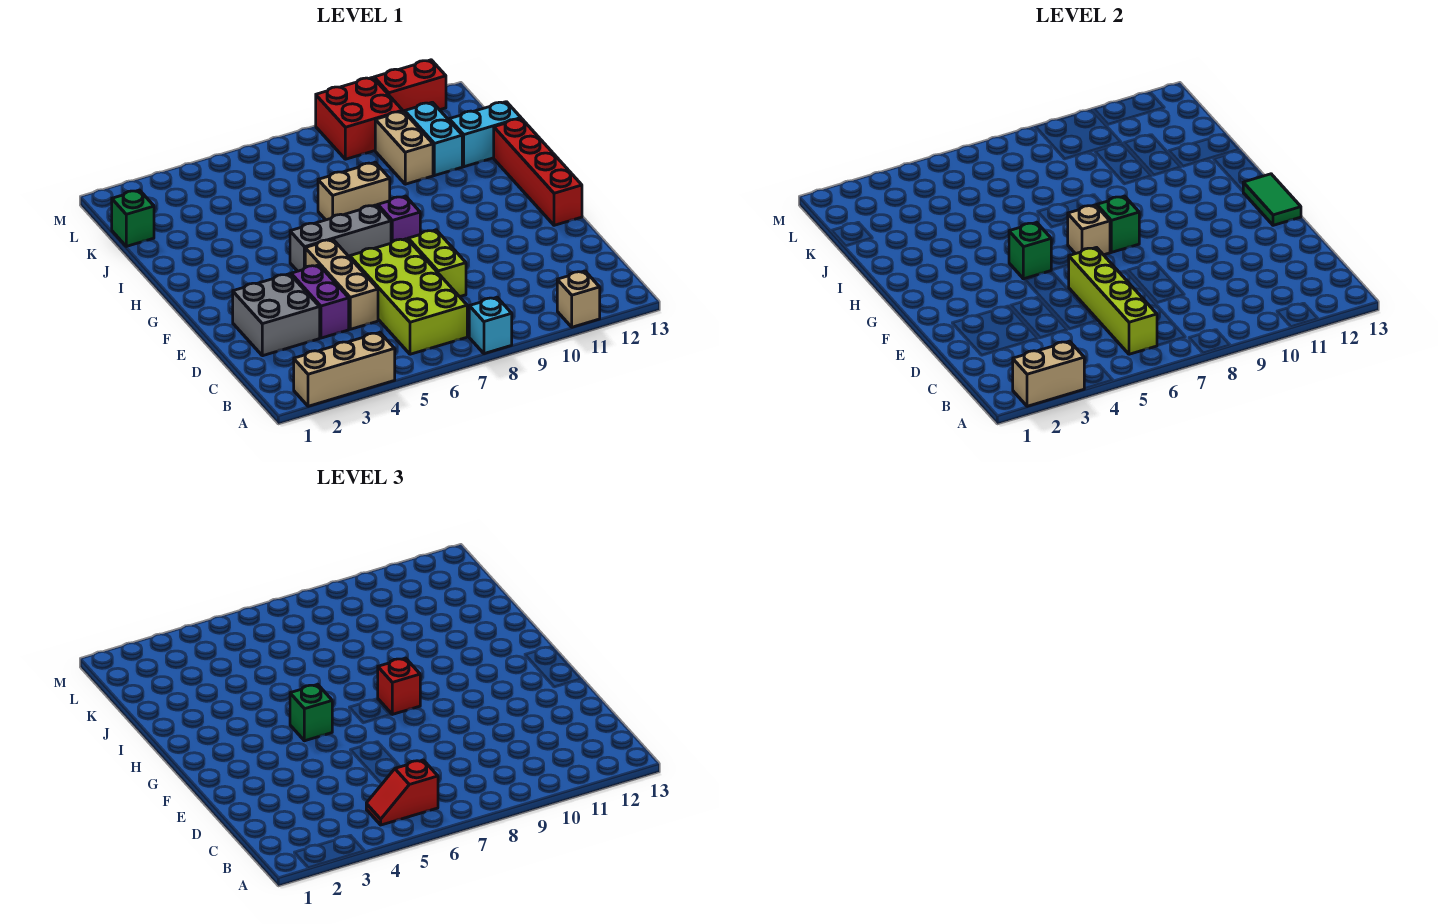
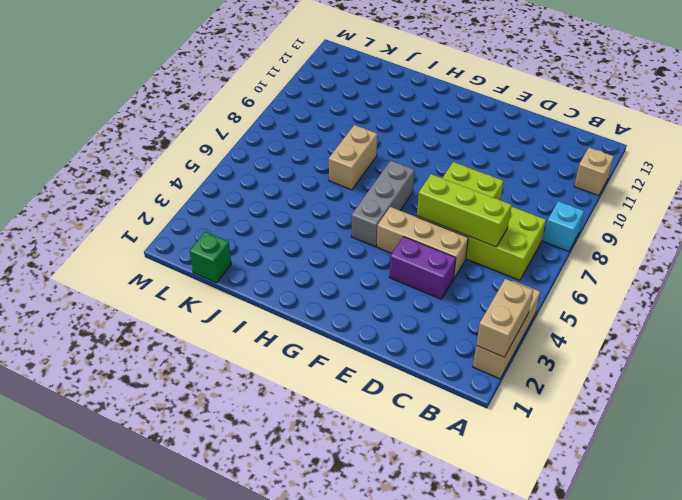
lime 1x3 brick [417,174,511,247] -> lime 1x4 brick [1069,248,1157,354]
none -> grey 2x2 brick [233,274,320,356]
none -> red 1x4 brick [494,119,582,225]
none -> purple 1x1 brick [378,196,420,243]

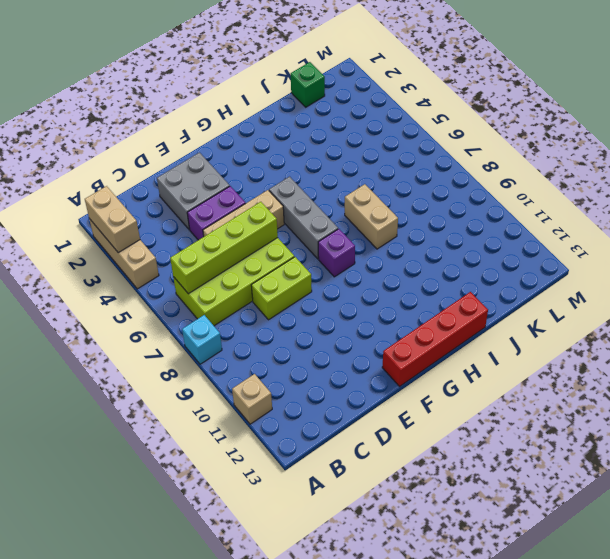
none -> tan 1x2 brick [375,111,433,184]
none -> cyan 1x2 brick [405,102,462,176]
none -> cyan 1x2 brick [449,102,521,167]

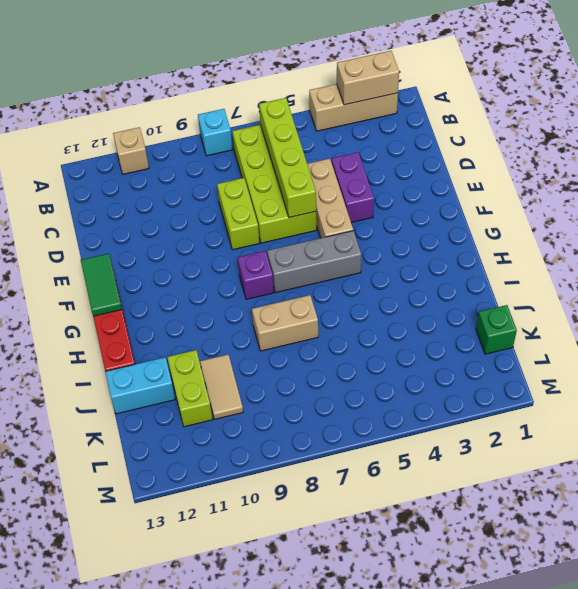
tan 1x2 tile [200,355,243,419] -> tan 1x2 brick [375,111,433,184]
lime 1x2 brick [167,350,213,427] -> cyan 1x2 brick [405,102,462,176]
none -> grey 2x2 brick [233,274,320,356]
none -> red 2x2 brick [316,77,403,159]
none -> red 1x2 brick [374,60,446,112]

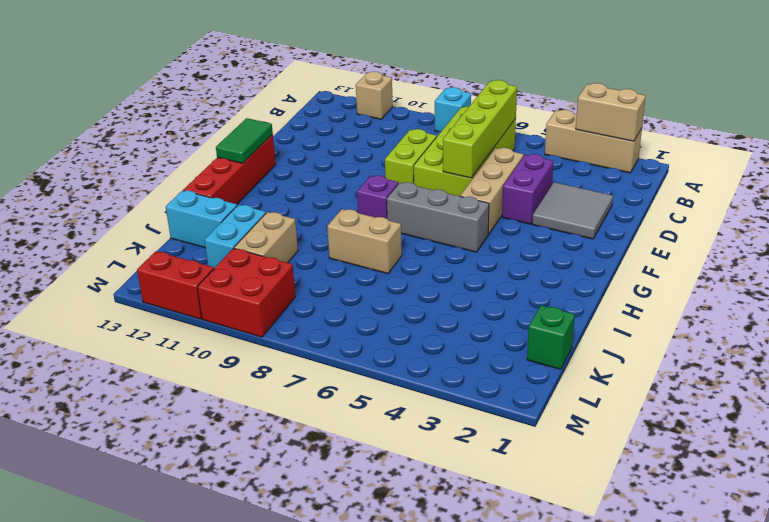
grey 2x2 tile [532,182,613,239] -> grey 2x2 brick [233,274,320,356]
none -> green 1x1 brick [1009,222,1051,279]
none -> tan 1x1 brick [1067,205,1110,255]
none -> green 1x1 brick [1097,196,1139,252]

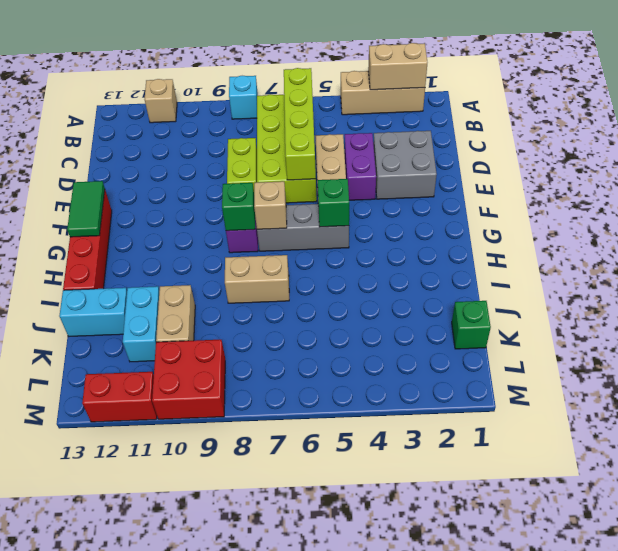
none -> red 1x2 slope [366,760,438,825]
none -> green 1x1 brick [290,684,332,741]
none -> red 1x1 brick [378,658,420,714]

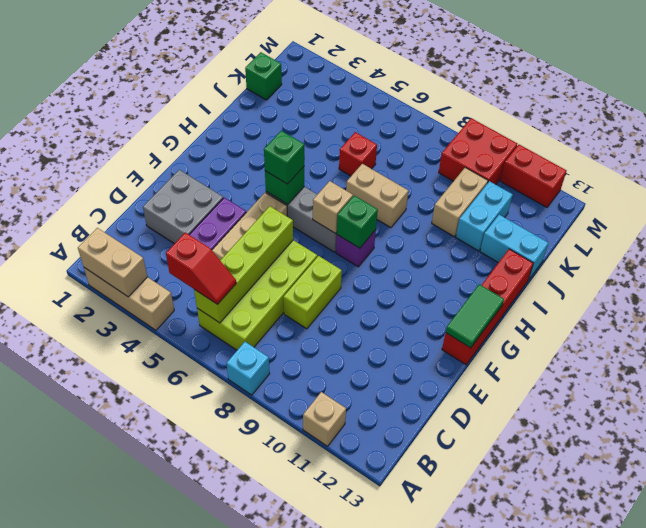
red 1x2 slope [166,232,236,304] -> red 1x2 slope turned to [366,760,438,825]
red 1x1 brick [339,132,377,176] -> red 1x1 brick moved to [378,658,420,714]

